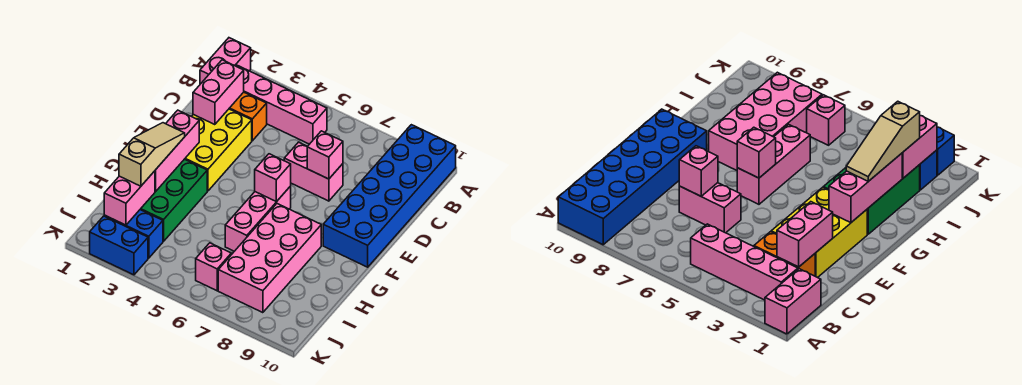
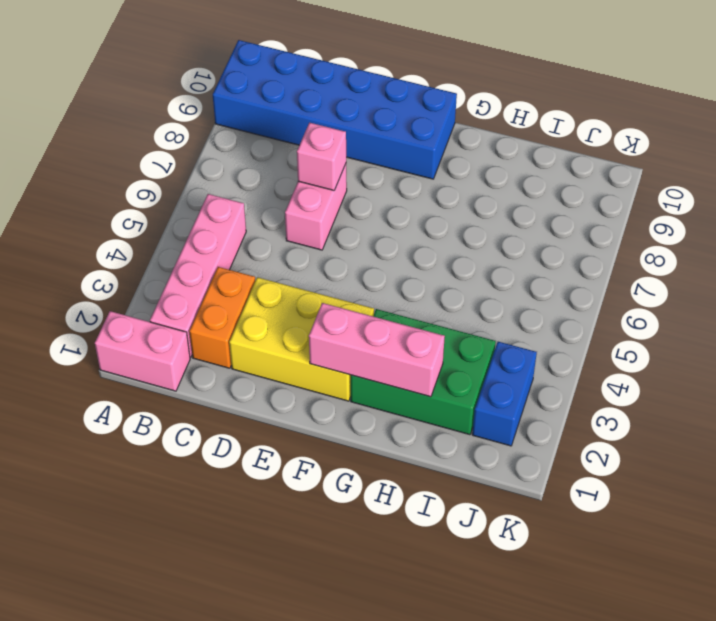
none -> pink 1x3 brick [225,186,291,251]
none -> pink 2x4 brick [218,204,321,313]
none -> pink 1x1 brick [196,243,231,291]

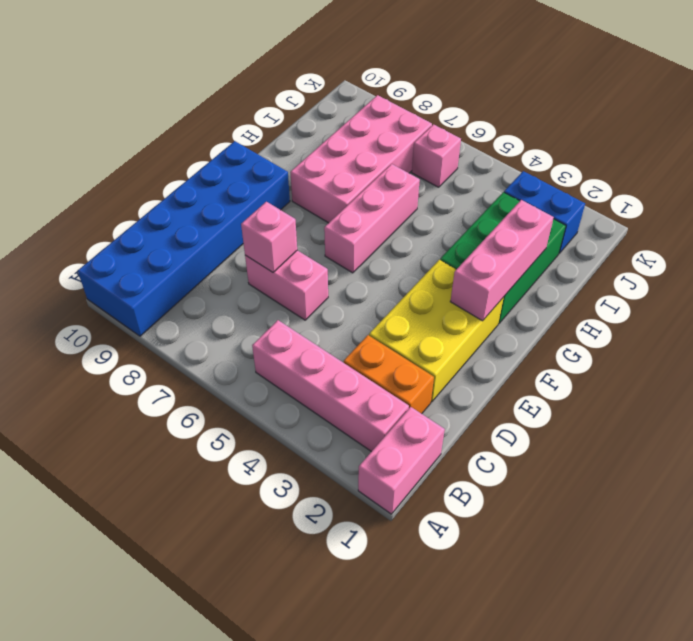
none -> blue 1x2 brick [90,216,148,275]
none -> pink 1x2 brick [193,60,244,125]
none -> pink 1x1 brick [255,154,291,202]

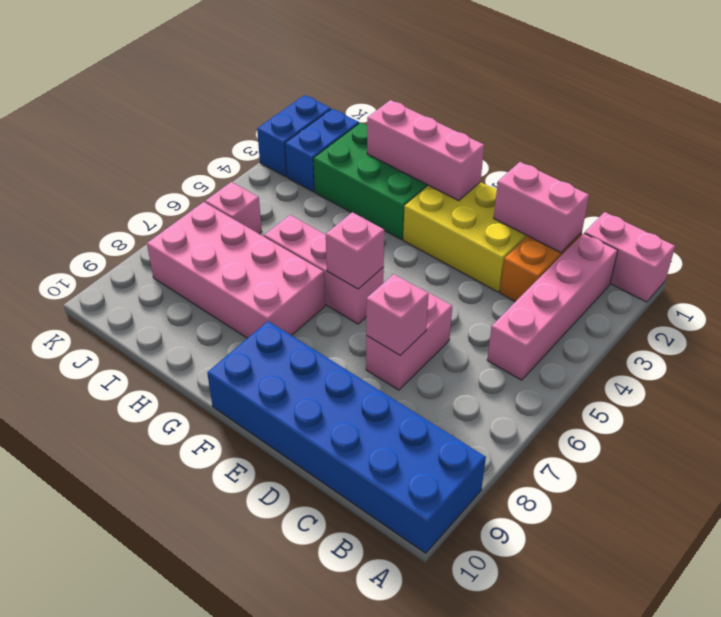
none -> pink 1x2 brick [104,171,155,225]
none -> tan 1x3 slope [119,123,185,186]

